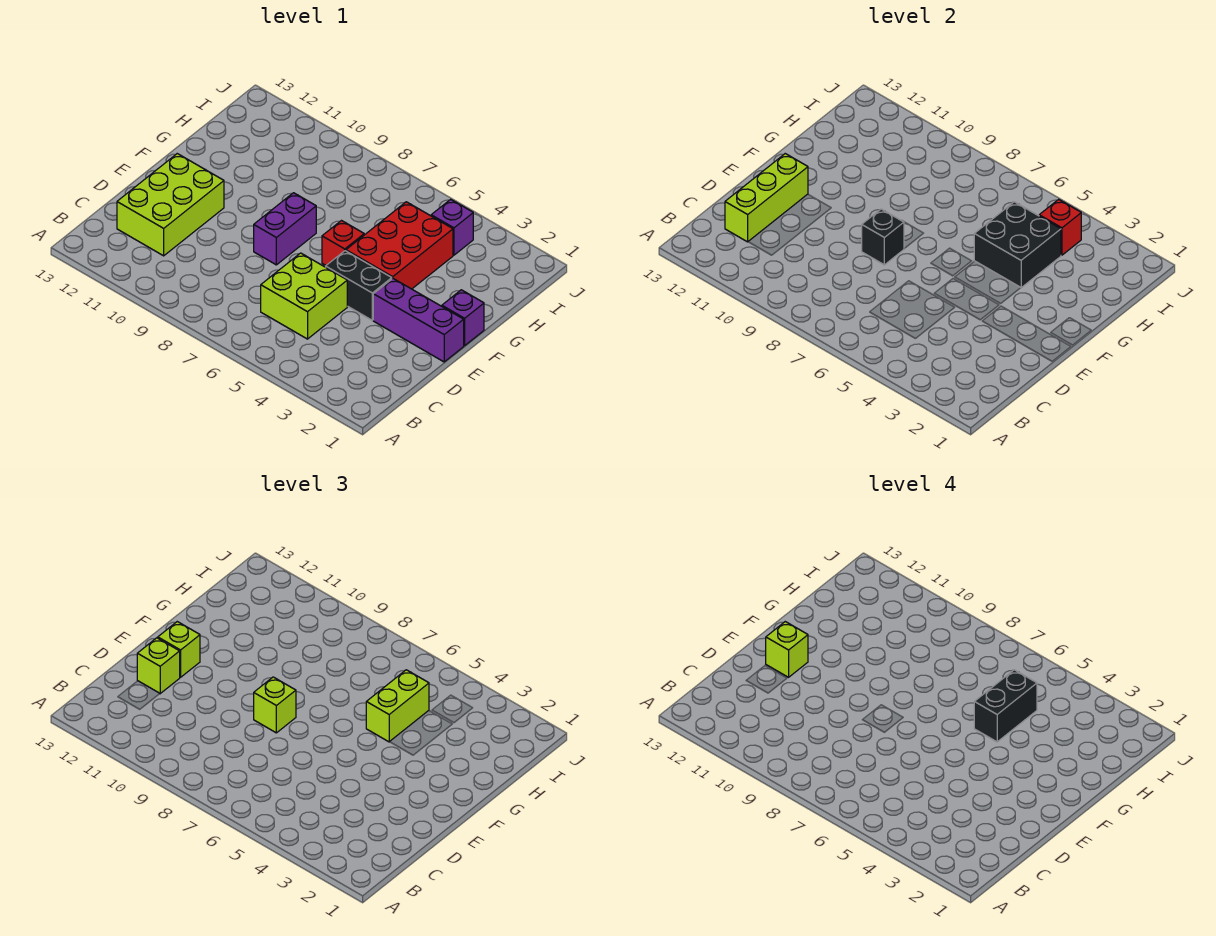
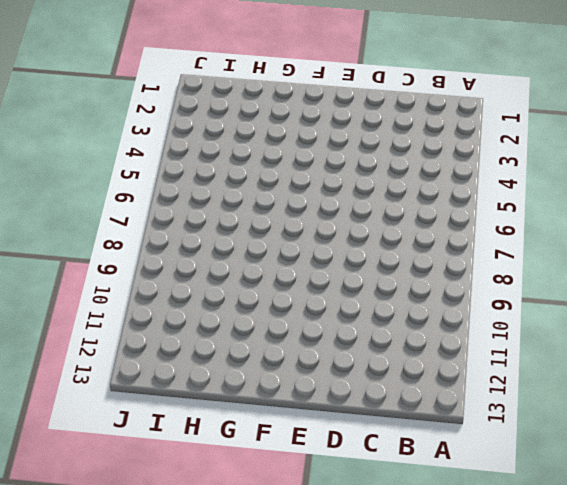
none -> lime 2x2 brick [261,253,347,339]
none -> lime 2x3 brick [117,154,224,256]
none -> purple 1x3 brick [373,279,464,362]

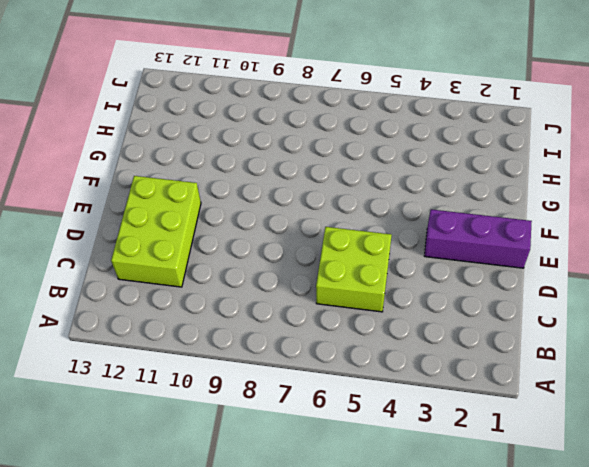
none -> black 1x2 brick [326,251,392,320]
none -> purple 1x2 brick [254,193,316,265]
none -> purple 1x1 brick [442,290,484,346]

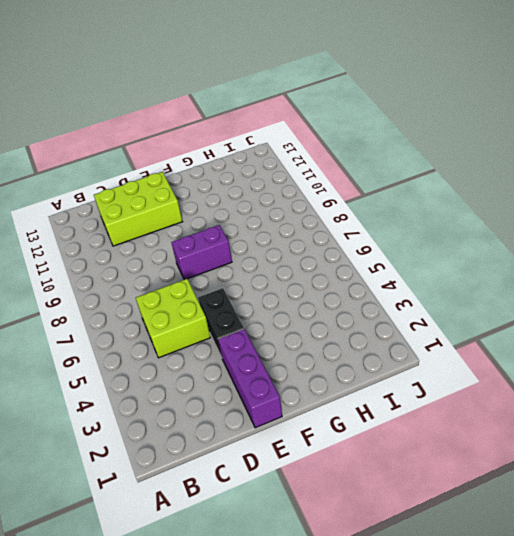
none -> purple 1x1 brick [442,290,484,346]
none -> red 2x3 brick [346,202,453,289]
none -> red 1x1 brick [322,221,364,265]

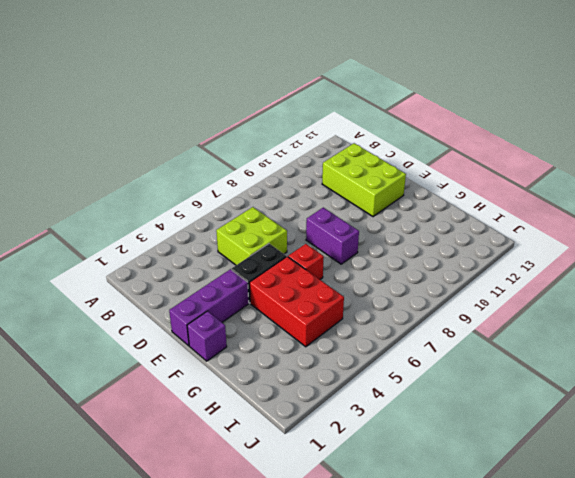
none -> purple 1x1 brick [431,199,473,255]
none -> lime 1x3 brick [725,154,808,242]
none -> black 1x1 brick [862,209,904,265]

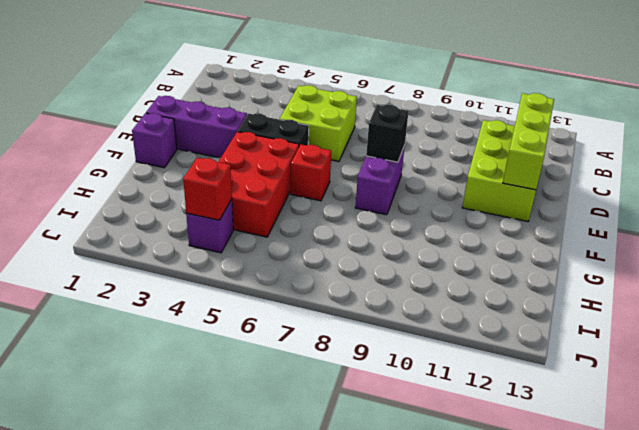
none -> black 2x2 brick [974,202,1061,288]
none -> lime 1x1 brick [137,638,180,694]
none -> lime 1x1 brick [254,677,296,733]

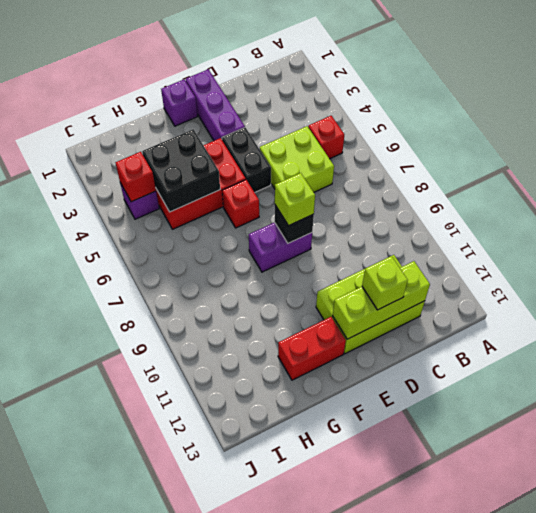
red 1x1 brick [308,116,344,159] -> none
red 1x2 brick [278,317,346,380] -> none
none -> lime 1x1 brick [158,622,200,677]
none -> lime 1x2 brick [366,670,429,742]
none -> lime 1x1 brick [766,622,808,677]

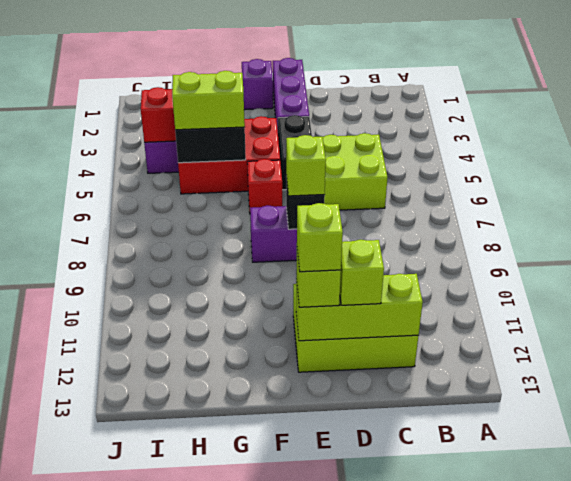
none -> black 1x2 brick [974,670,1037,742]

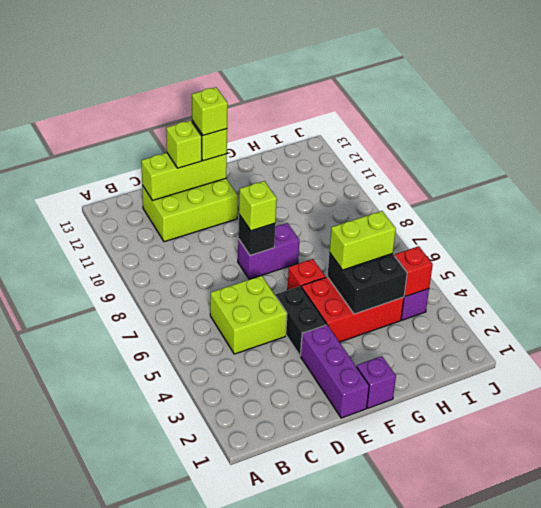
none -> black 1x2 brick [974,670,1037,742]

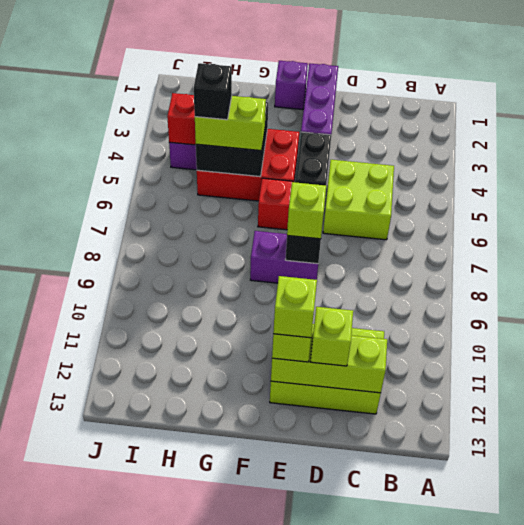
black 1x1 brick [194,63,232,120] -> black 1x2 brick [974,670,1037,742]

